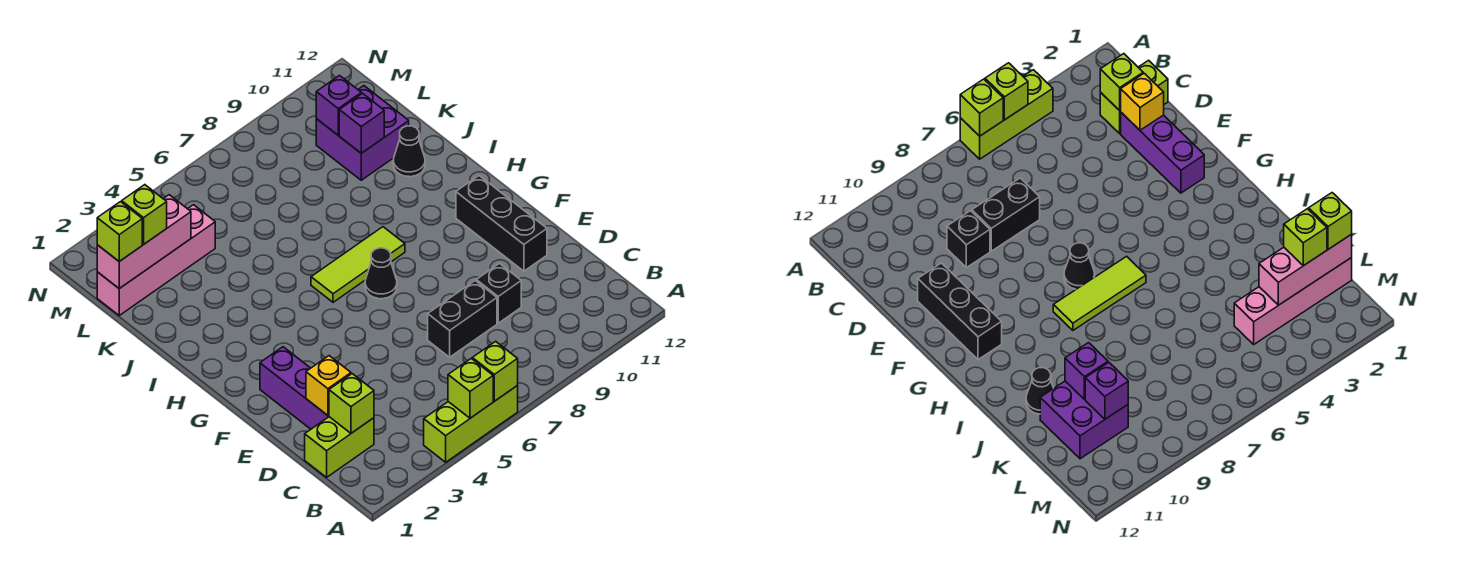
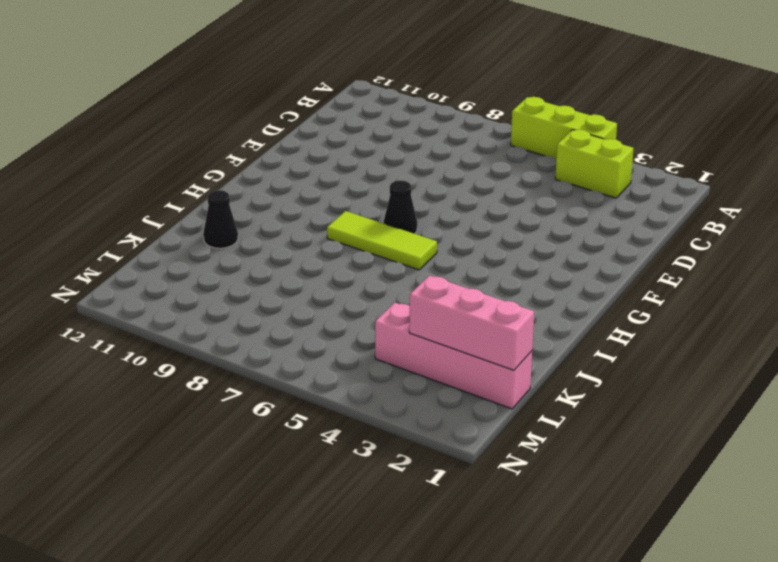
lime 1x2 brick [555,130,634,198] -> lime 1x2 brick moved to [305,417,374,477]
none -> purple 1x3 brick [260,347,329,429]
none -> black 1x2 brick [428,281,497,357]
none -> black 1x1 brick [476,264,521,323]

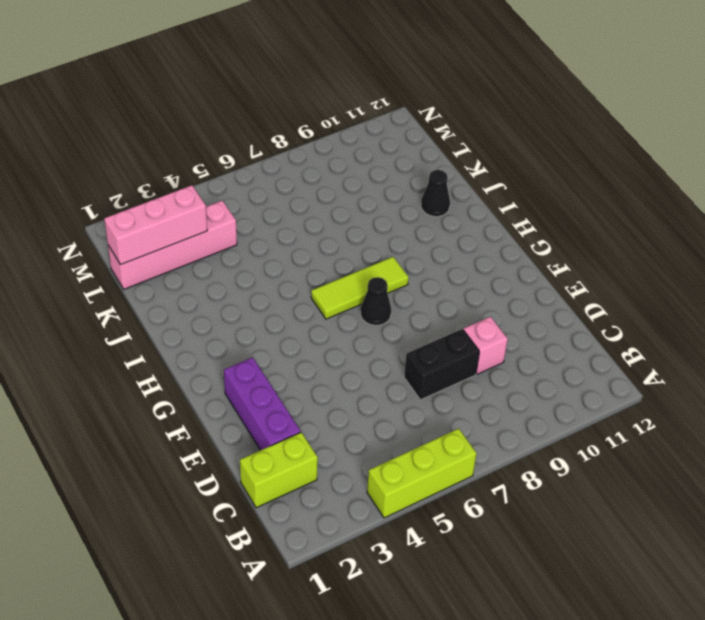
pink 1x1 brick [464,317,508,374] -> black 1x1 brick [476,264,521,323]
none -> black 1x3 brick [456,176,547,271]
none -> purple 2x2 brick [316,86,409,180]
none -> lime 1x1 brick [448,358,493,418]

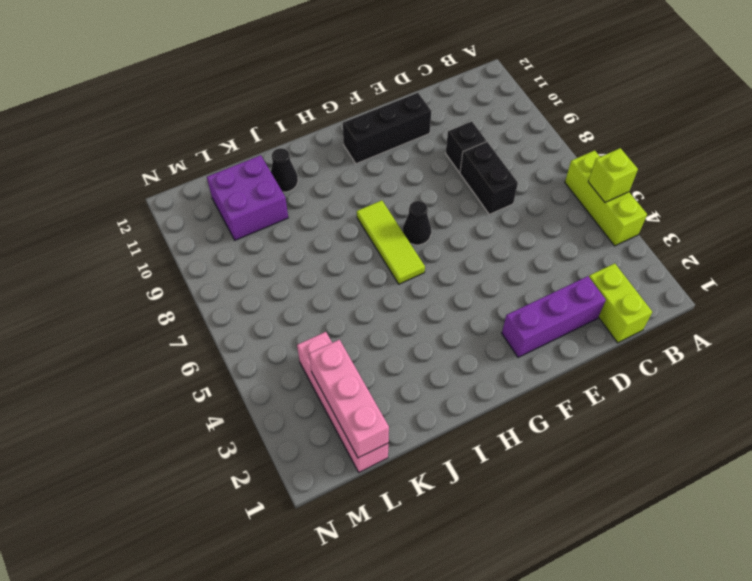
none -> lime 1x1 brick [472,341,518,401]
none -> lime 1x1 brick [329,374,374,433]
none -> yellow 1x1 brick [306,356,351,415]

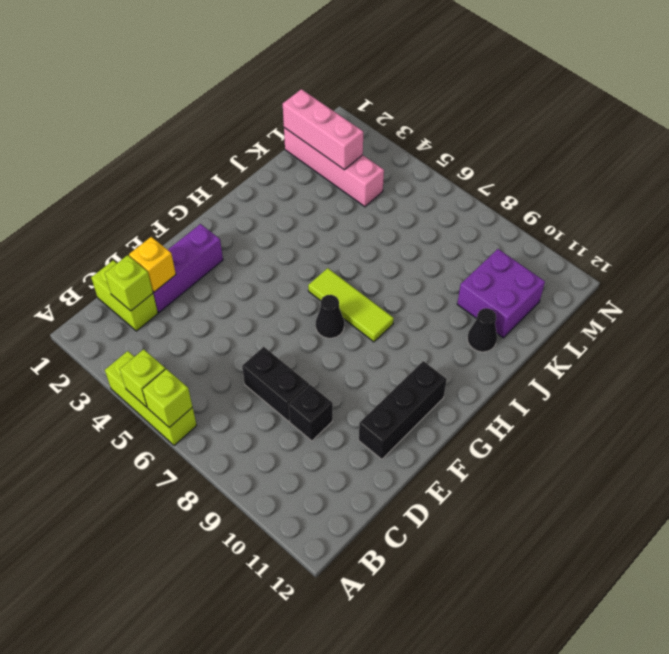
none -> purple 1x1 brick [339,94,384,153]
none -> purple 1x1 brick [316,76,361,135]
none -> lime 1x1 brick [97,202,142,261]

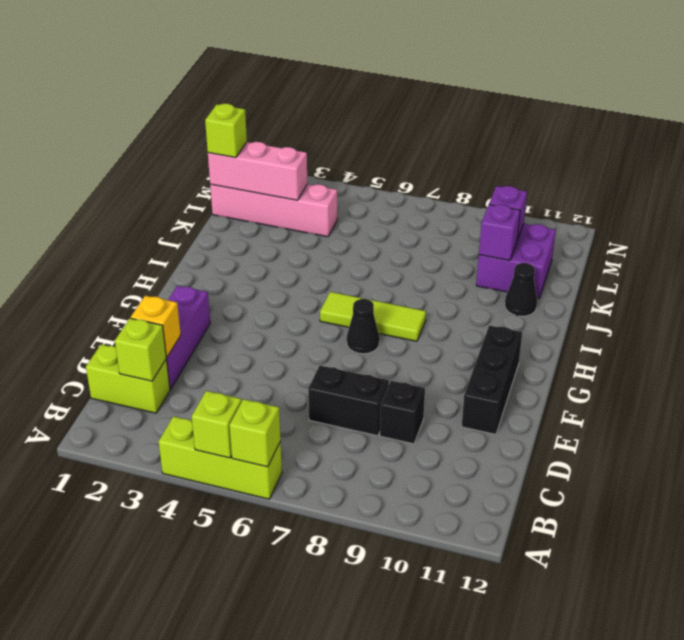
none -> lime 1x1 brick [122,185,167,244]

